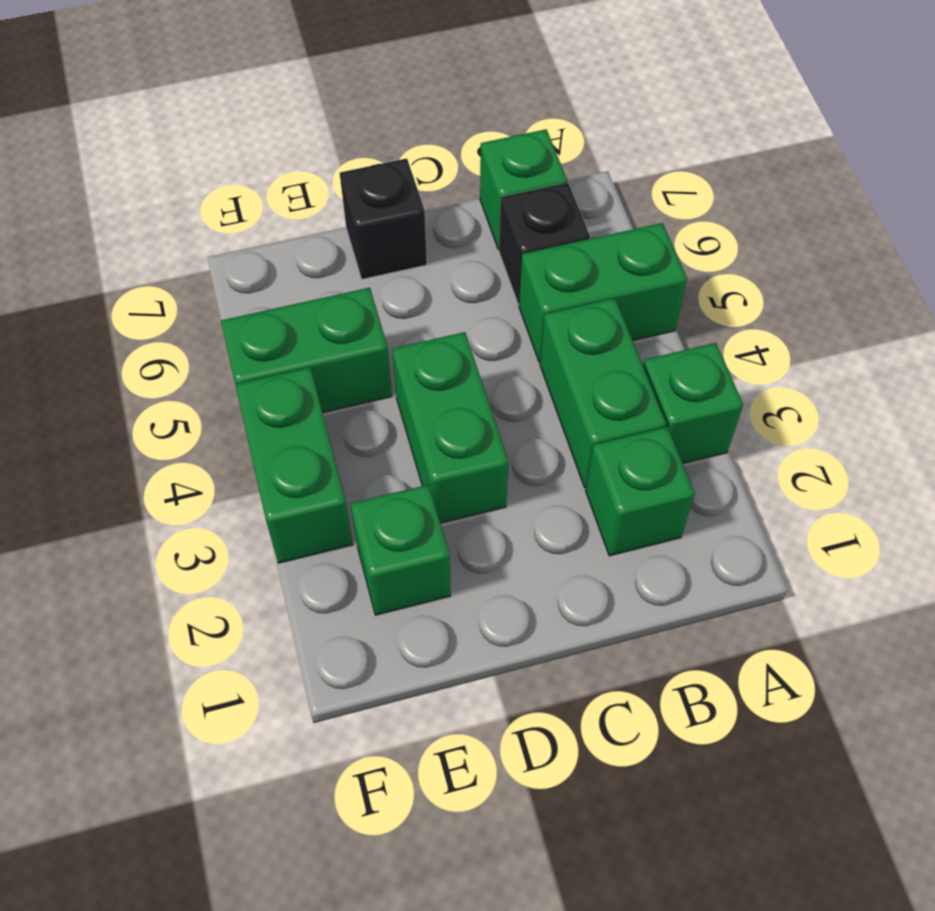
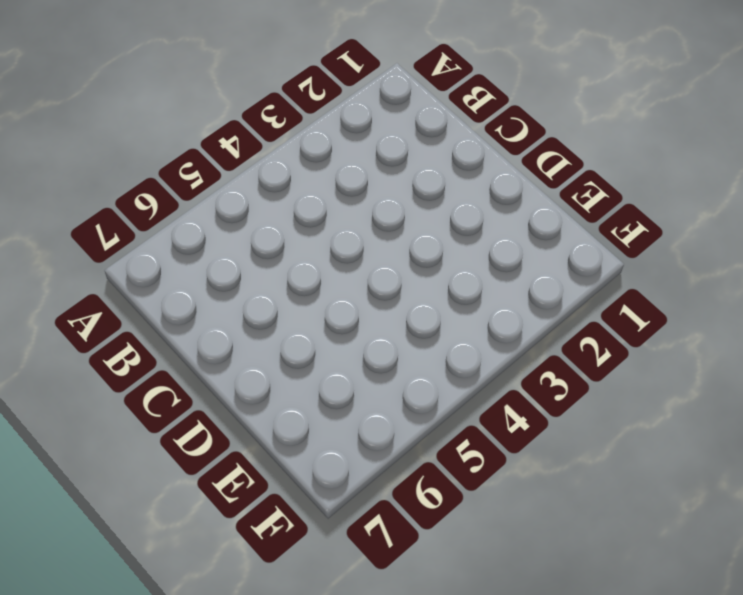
none -> green 1x1 brick [643,343,743,464]
none -> green 1x2 brick [519,223,687,362]

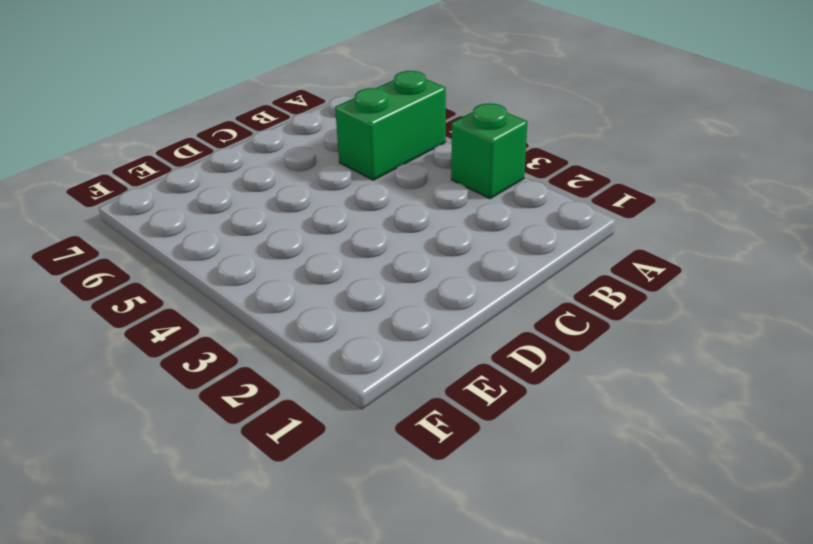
none -> green 1x1 brick [586,427,695,556]
none -> green 1x2 brick [540,298,666,488]

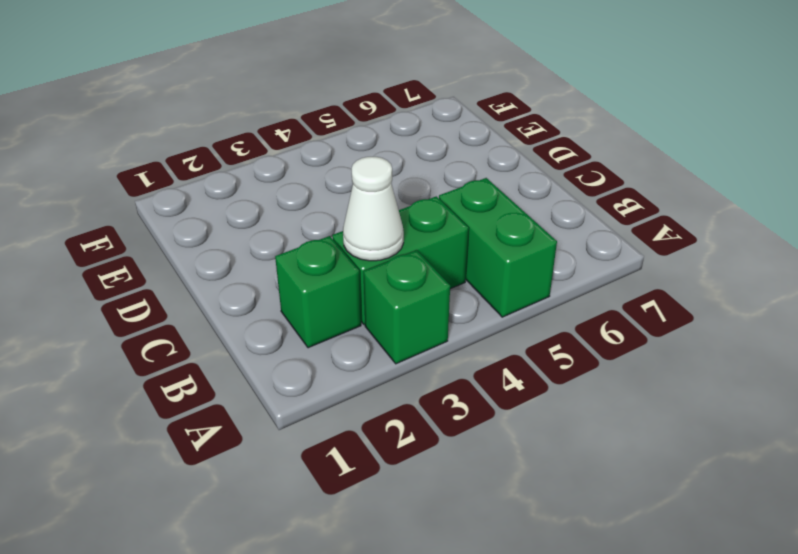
white 1x1 cone [343,157,404,261] -> none
none -> black 1x1 brick [499,183,590,305]
none -> green 1x1 brick [480,129,567,249]

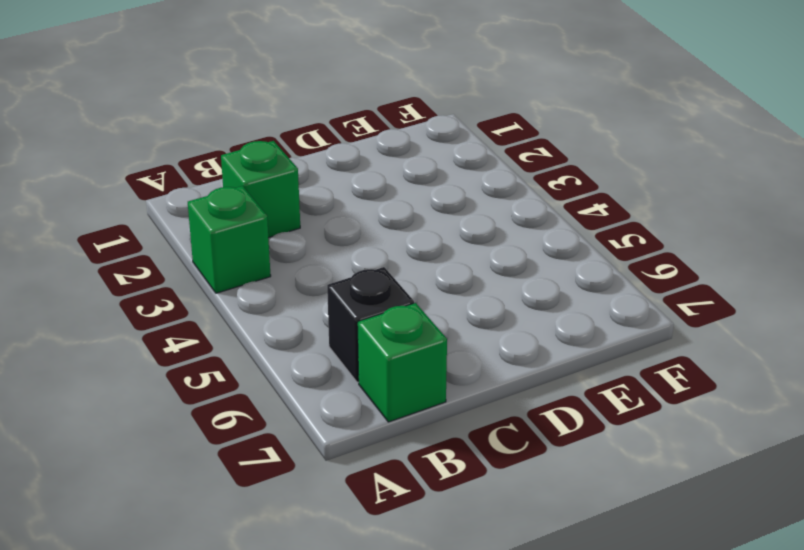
none -> green 1x2 brick [519,223,687,362]
none -> green 1x2 brick [540,298,666,488]

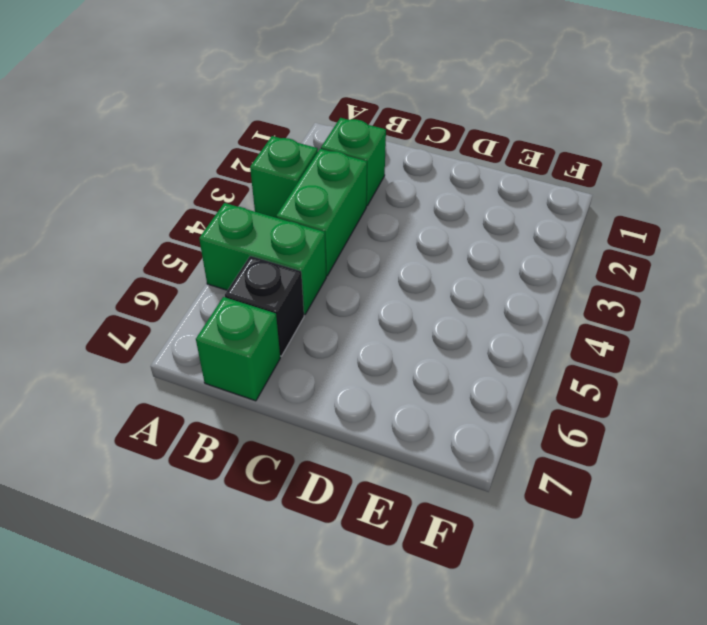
none -> green 1x2 brick [392,332,508,523]
none -> black 1x1 brick [340,158,427,279]

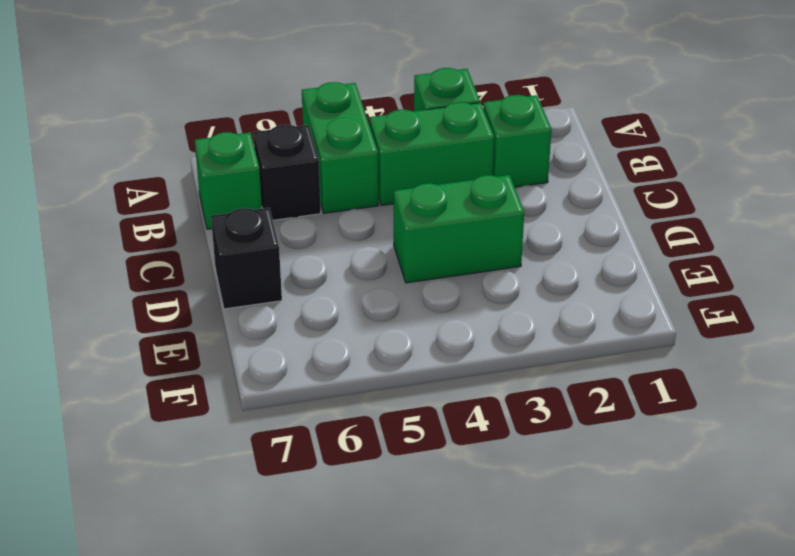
none -> green 1x1 brick [351,485,451,615]
none -> green 1x2 brick [221,288,392,413]

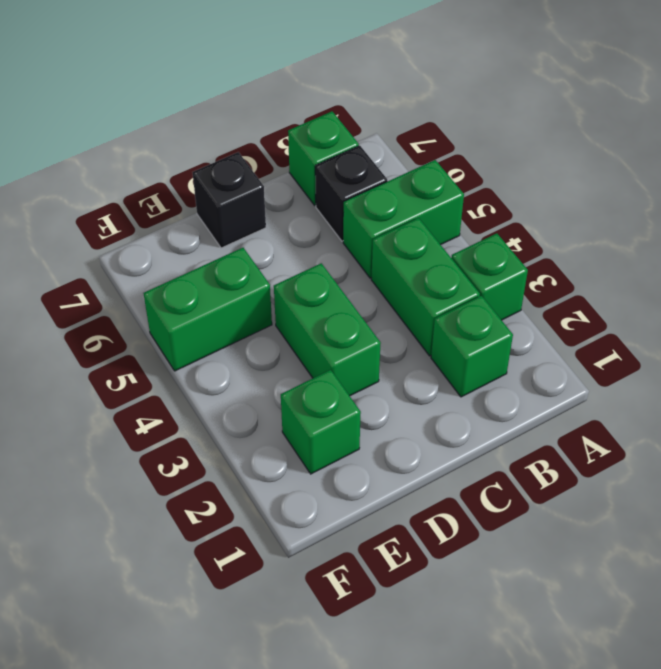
none -> green 1x2 brick [235,367,353,563]

